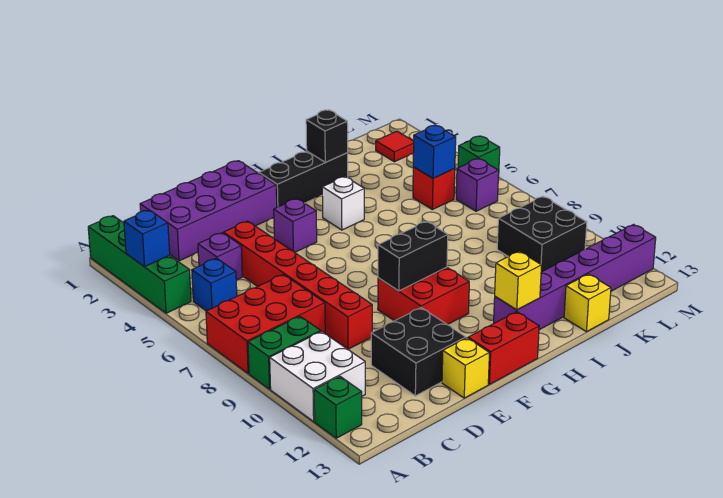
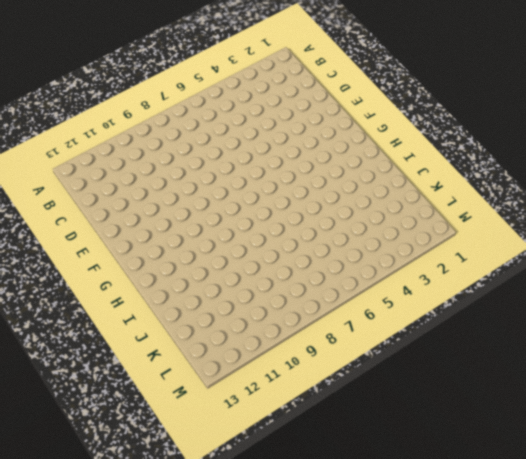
none -> green 1x4 brick [88,216,191,313]
none -> red 2x3 brick [206,274,325,374]
none -> green 1x2 brick [248,316,321,389]

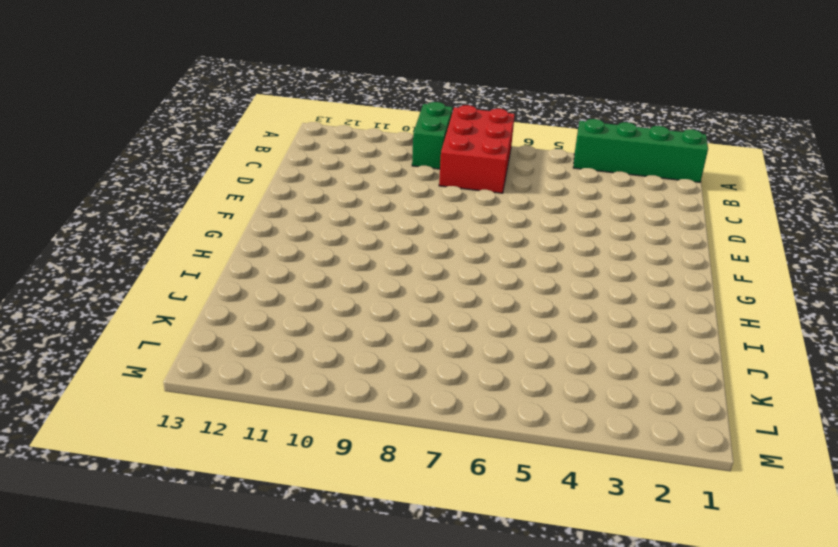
none -> white 2x2 brick [270,331,365,422]
none -> green 1x1 brick [314,376,362,438]
none -> blue 1x1 brick [192,258,237,311]

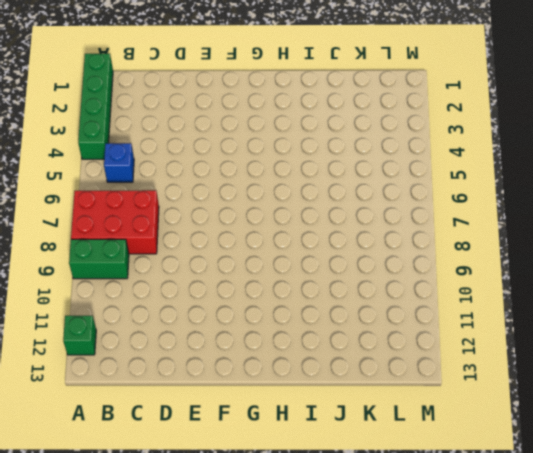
none -> white 2x2 brick [270,331,365,422]
none -> purple 2x4 brick [140,161,277,261]
none -> purple 1x1 brick [198,233,242,280]

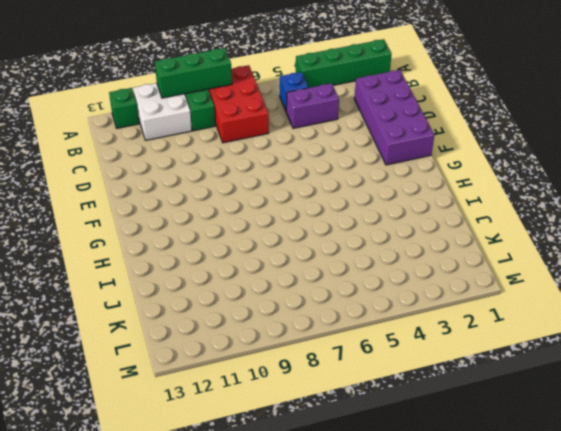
green 1x3 brick [155,48,232,98] -> none
purple 1x2 brick [286,83,339,128] -> purple 1x1 brick [198,233,242,280]
none -> red 1x6 brick [224,221,372,349]
none -> black 2x2 brick [371,308,466,396]
none -> yellow 1x1 brick [442,338,489,398]

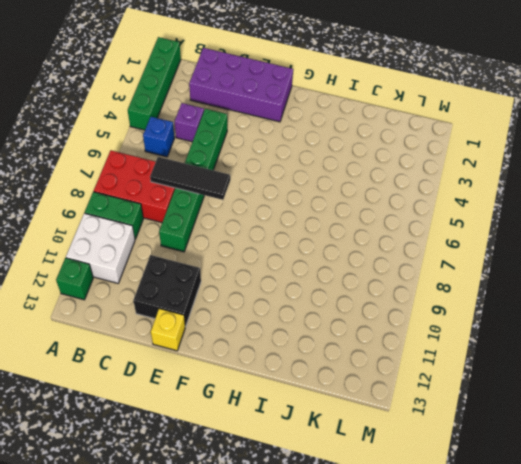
black 1x3 tile [150,157,230,200] -> none
green 1x6 brick [159,109,227,252] -> red 1x6 brick [224,221,372,349]
none -> purple 1x1 brick [274,199,317,252]
none -> red 2x2 brick [378,267,469,325]
none -> red 1x2 brick [468,312,539,384]

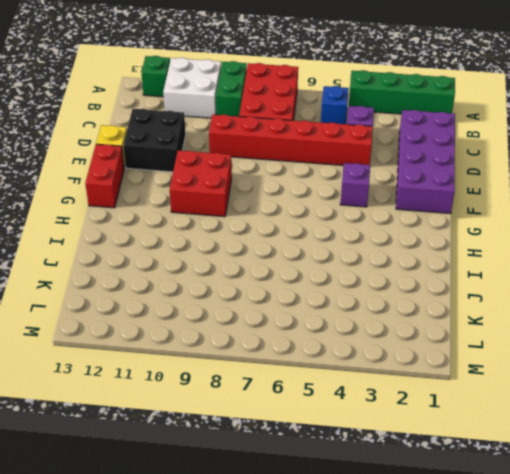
none -> black 1x3 brick [259,151,348,207]
none -> white 1x1 brick [322,177,364,230]
none -> purple 1x6 brick [494,225,656,330]

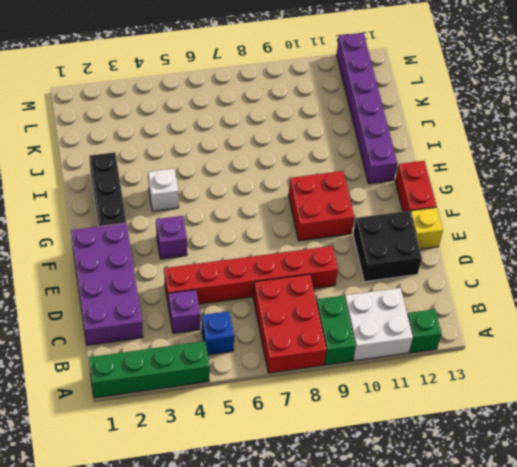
none -> yellow 1x1 brick [564,274,611,332]
none -> red 1x1 brick [413,167,455,210]
none -> black 2x2 brick [497,196,587,272]

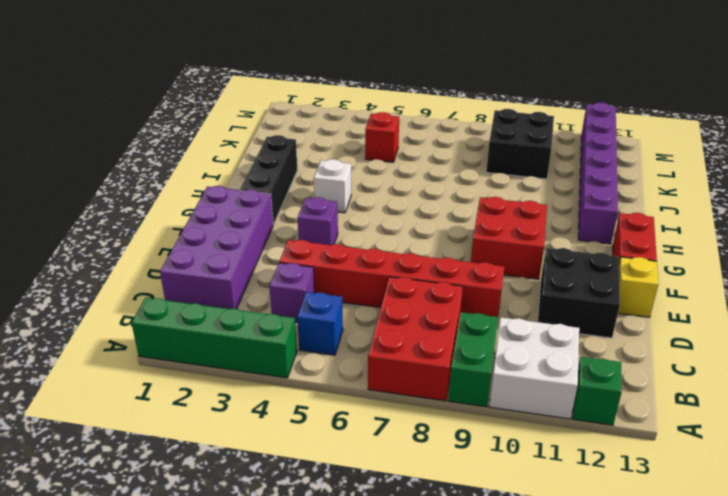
none -> yellow 1x1 brick [564,274,611,332]
none -> red 1x1 tile [376,131,414,162]
none -> purple 1x1 brick [456,158,499,211]

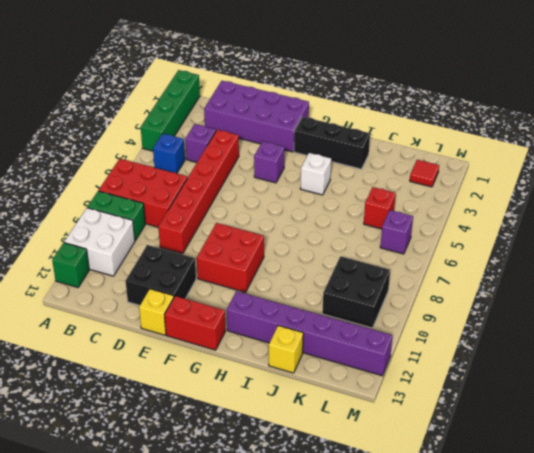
none -> green 1x1 brick [458,136,500,178]
none -> blue 1x1 brick [124,210,170,267]
none -> black 1x2 brick [378,221,448,291]

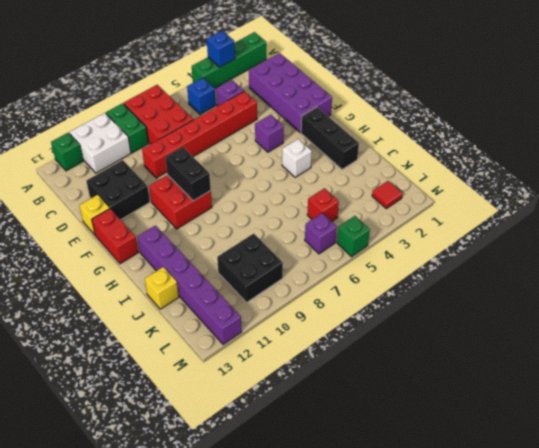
none -> yellow 1x1 brick [495,251,542,310]
none -> black 1x1 brick [306,110,348,162]
none -> blue 1x1 brick [413,125,456,178]

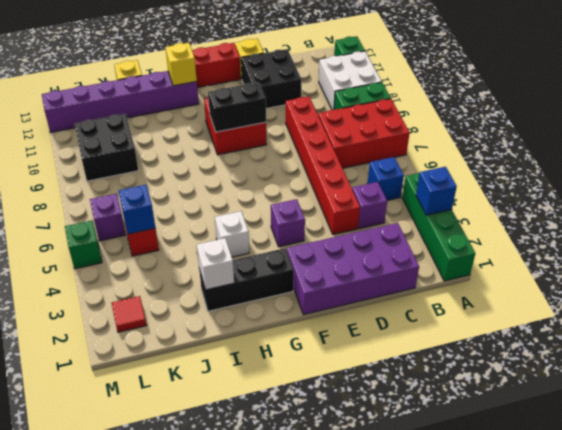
white 1x1 brick [197,238,234,290] -> black 1x1 brick [306,110,348,162]

